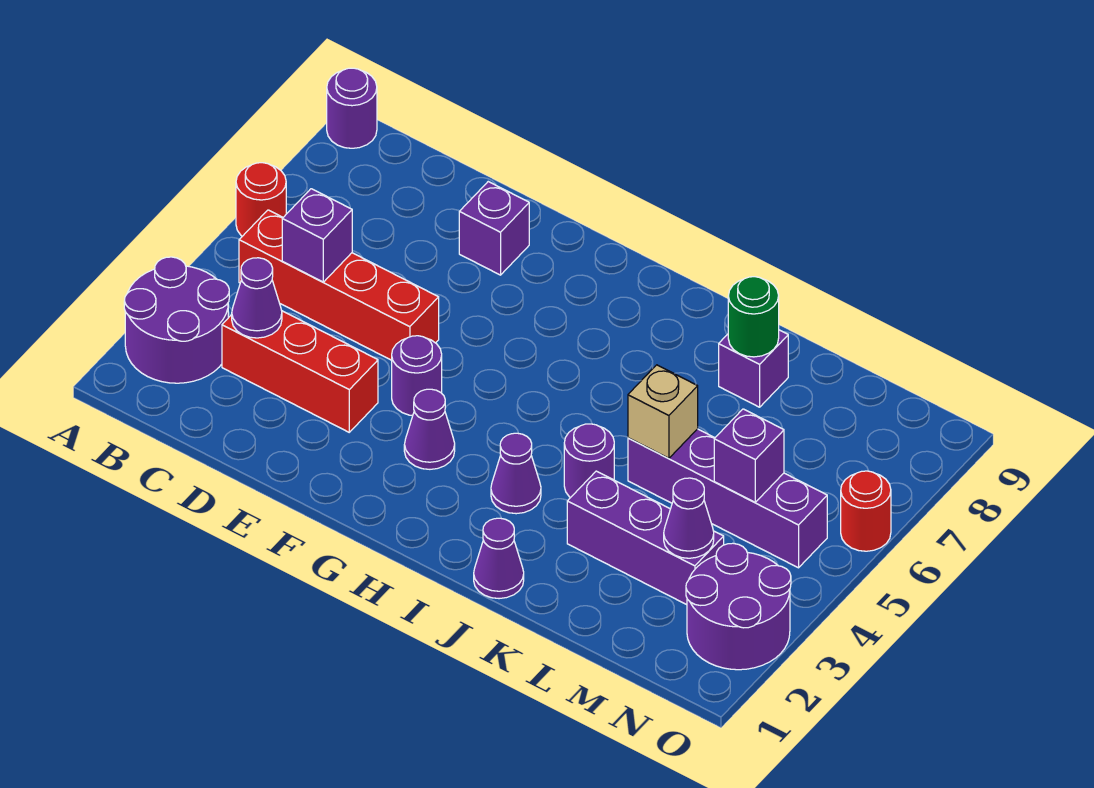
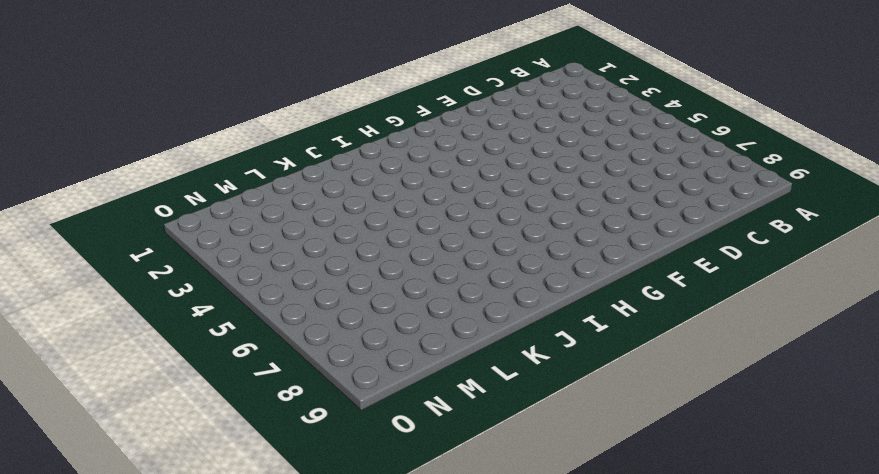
none -> purple 2x2 round brick [124,257,229,383]
none -> red 1x1 round brick [236,163,286,236]
none -> purple 1x1 round brick [327,68,377,148]

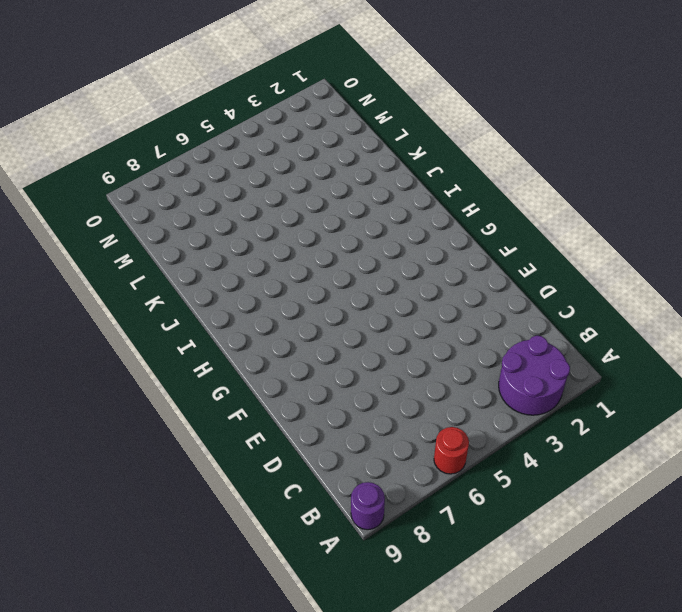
none -> red 1x4 brick [239,210,439,360]
none -> red 1x3 brick [222,311,378,432]
none -> purple 1x1 brick [459,182,529,275]

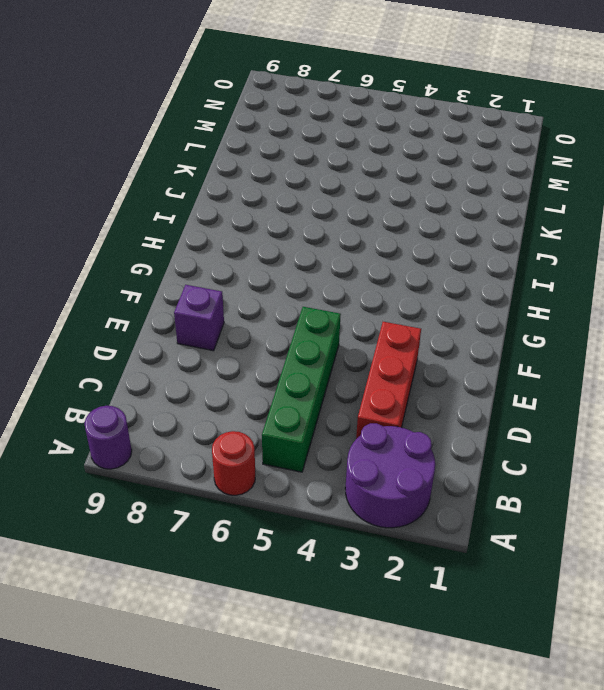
green 1x4 brick [262,307,341,472] -> red 1x4 brick [239,210,439,360]
none -> purple 1x1 round brick [392,336,442,416]
none -> purple 1x1 cone [404,389,455,469]
none -> purple 1x1 cone [491,433,541,514]

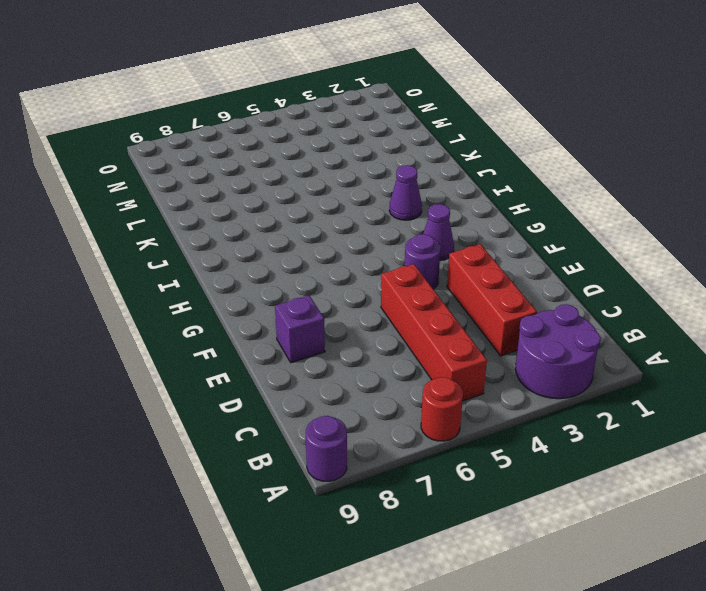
none -> purple 1x1 cone [474,518,524,599]
none -> purple 1x1 round brick [564,424,614,498]
none -> purple 1x3 brick [567,471,724,605]

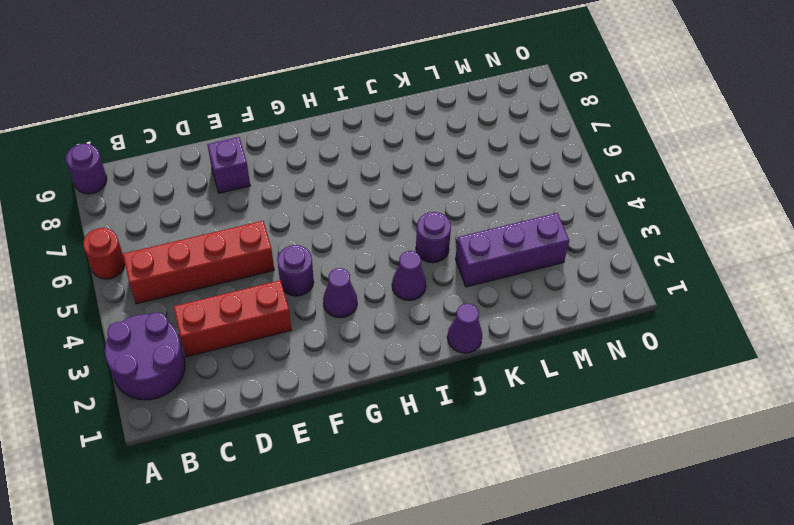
none -> purple 1x4 brick [628,429,827,568]
none -> purple 1x1 brick [719,330,788,407]
none -> purple 2x2 round brick [686,543,791,670]

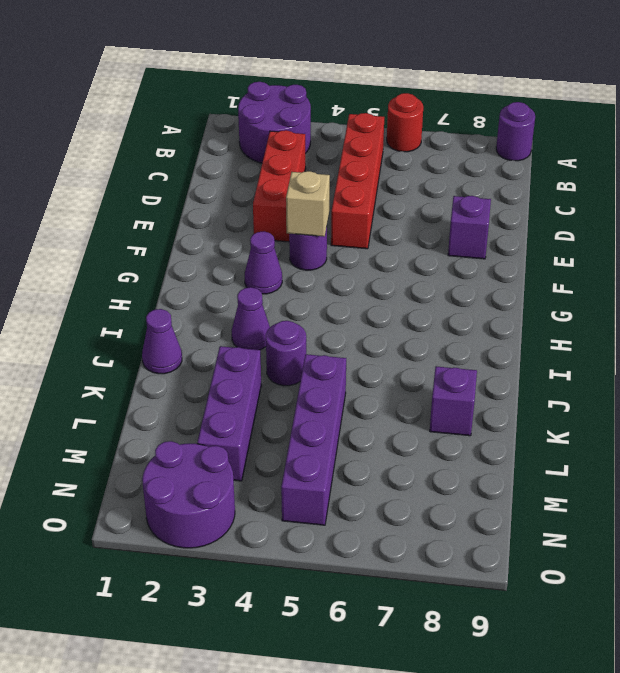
tan 1x1 brick [286,171,330,236] -> tan 1x1 brick moved to [628,365,698,458]
none -> red 1x1 round brick [841,471,891,551]
none -> purple 1x1 cone [232,258,282,338]
none -> purple 1x1 brick [282,189,352,282]

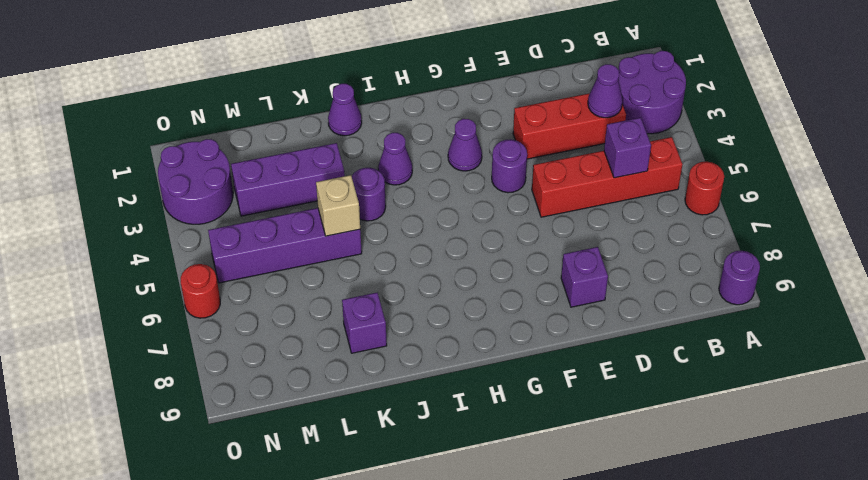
none -> green 1x1 round brick [728,277,779,357]
none -> purple 1x1 cone [664,478,714,558]
none -> purple 1x1 brick [714,409,784,502]

